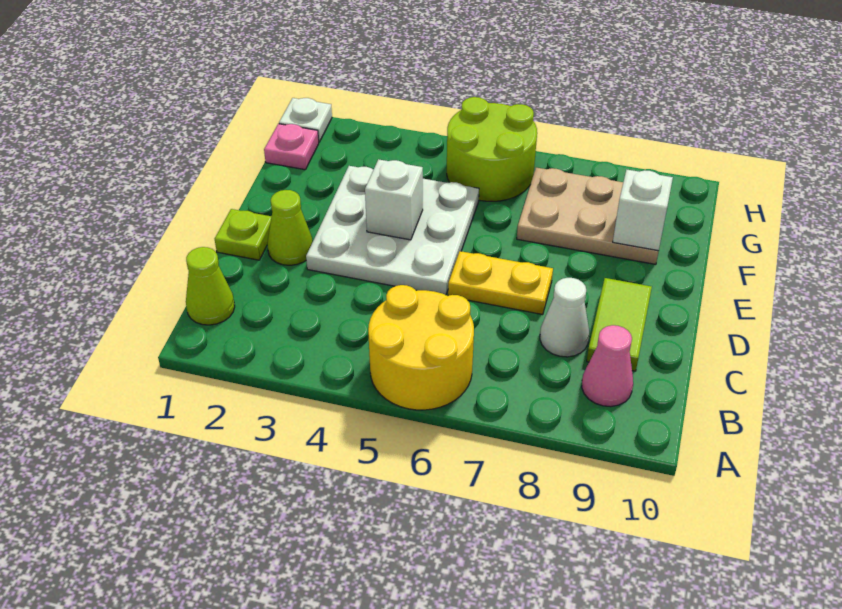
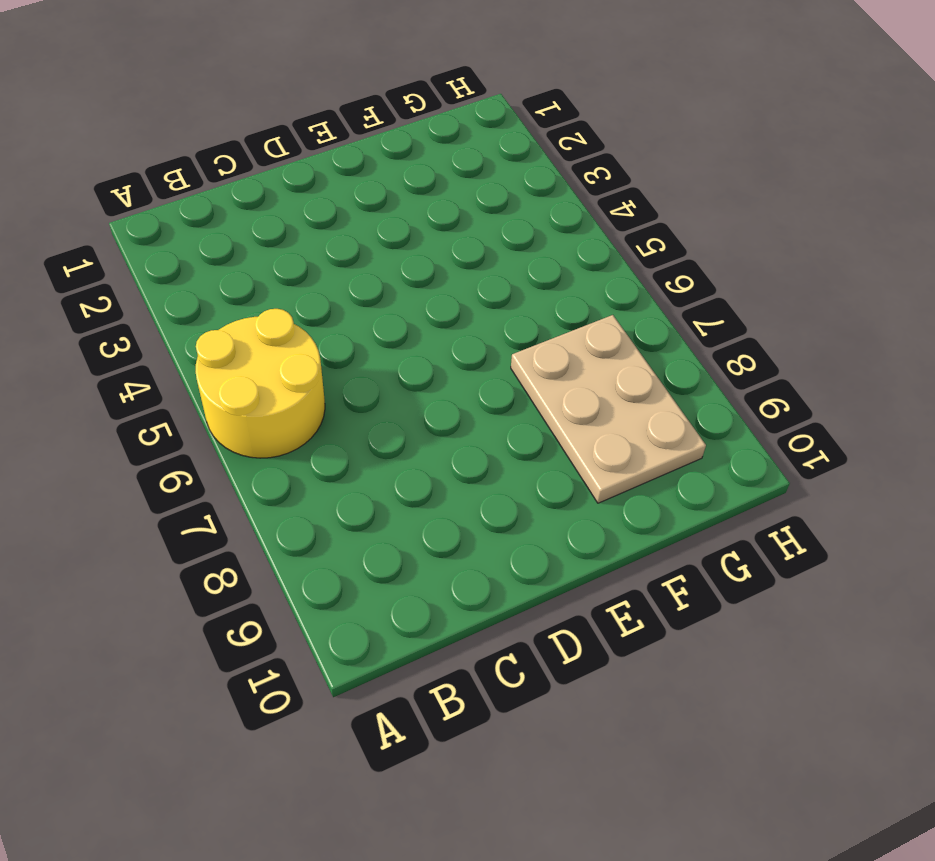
none -> lime 1x1 cone [186,247,235,325]
none -> pink 1x1 cone [582,325,633,407]
none -> white 1x1 cone [540,278,589,357]

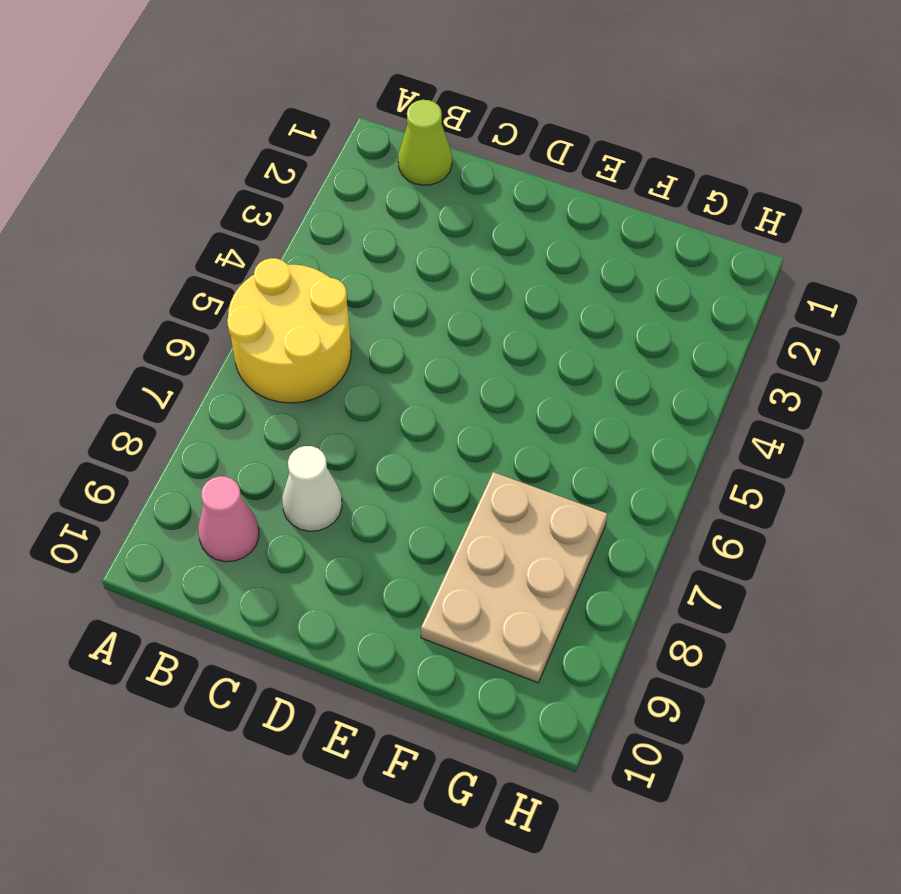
none -> lime 1x2 tile [587,278,652,371]
none -> lime 1x1 plate [215,209,272,260]
none -> lime 1x1 cone [267,190,313,265]

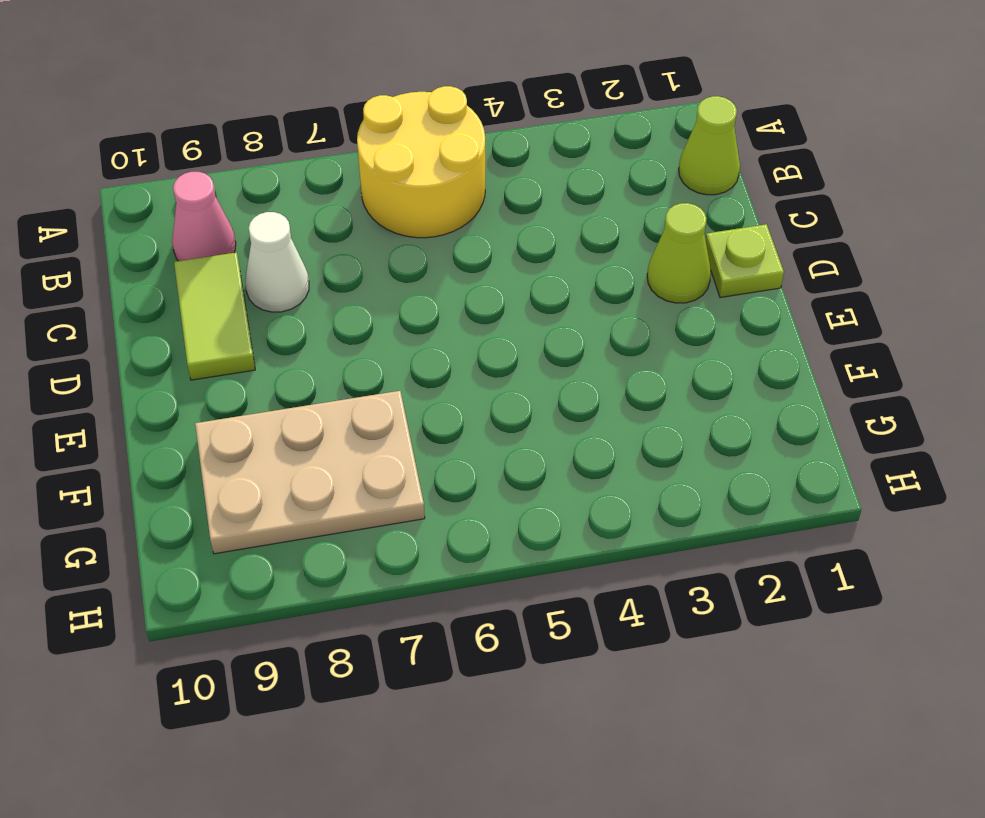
none -> white 3x3 plate [306,166,479,295]
none -> yellow 1x2 plate [448,251,553,315]
none -> pink 1x1 plate [264,124,319,170]

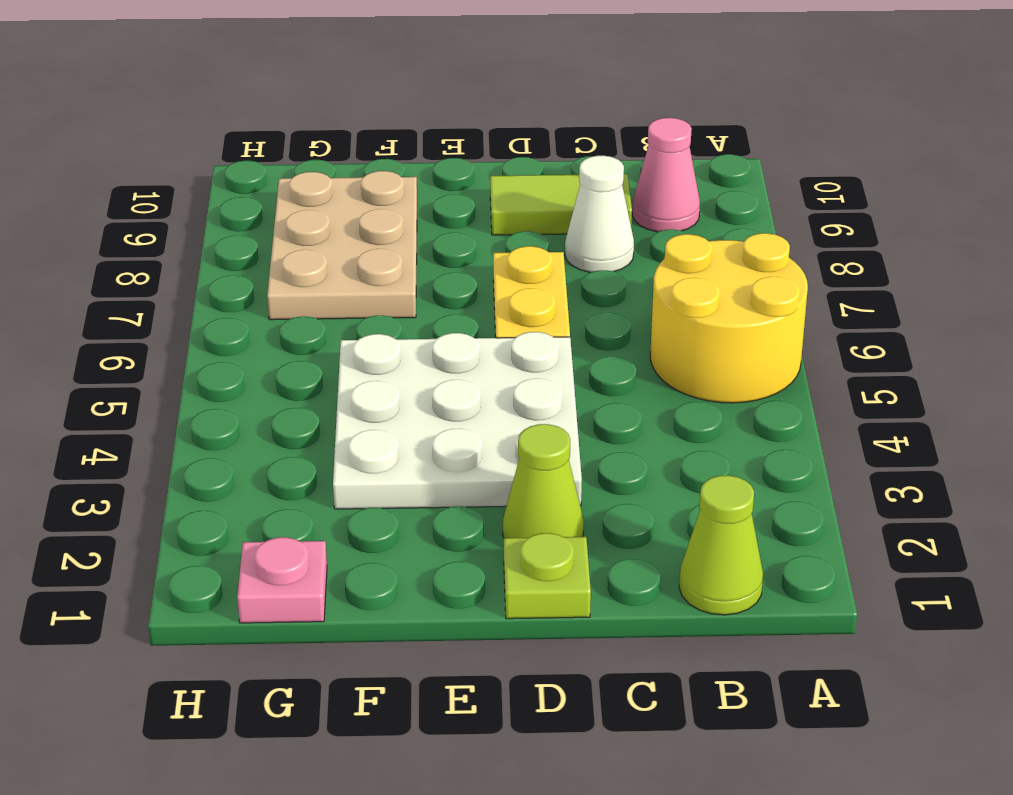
none -> lime 2x2 round brick [447,97,537,201]
none -> white 1x1 plate [279,98,332,142]
none -> white 1x1 brick [365,159,423,240]

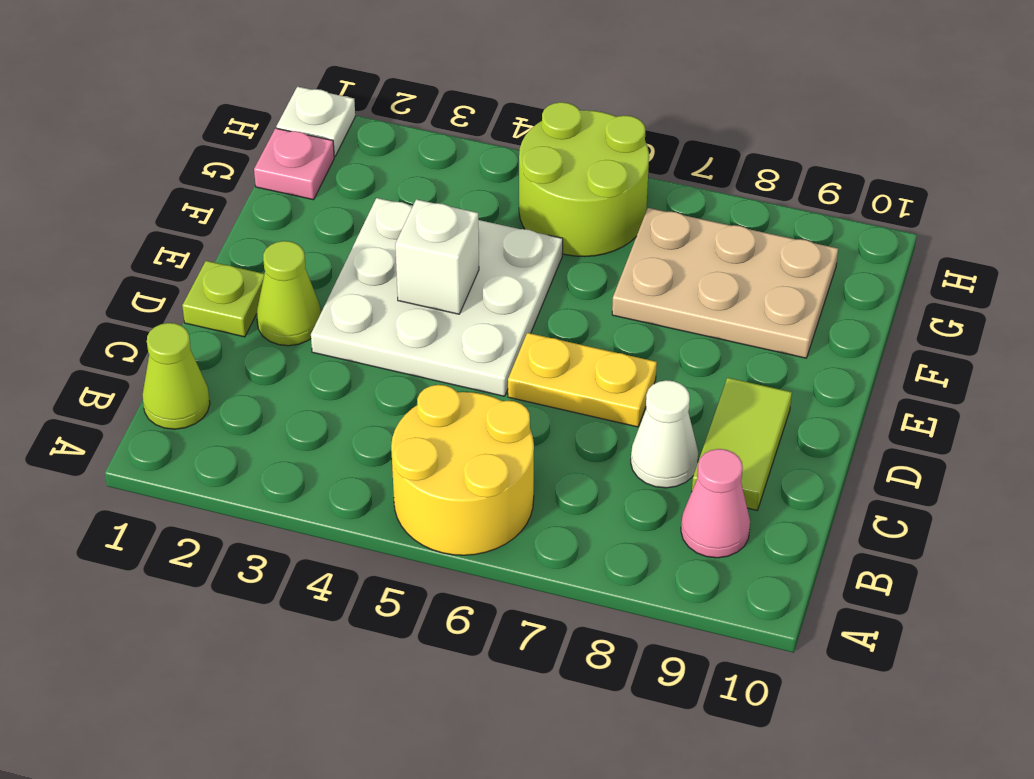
none -> white 1x1 brick [613,170,673,251]

